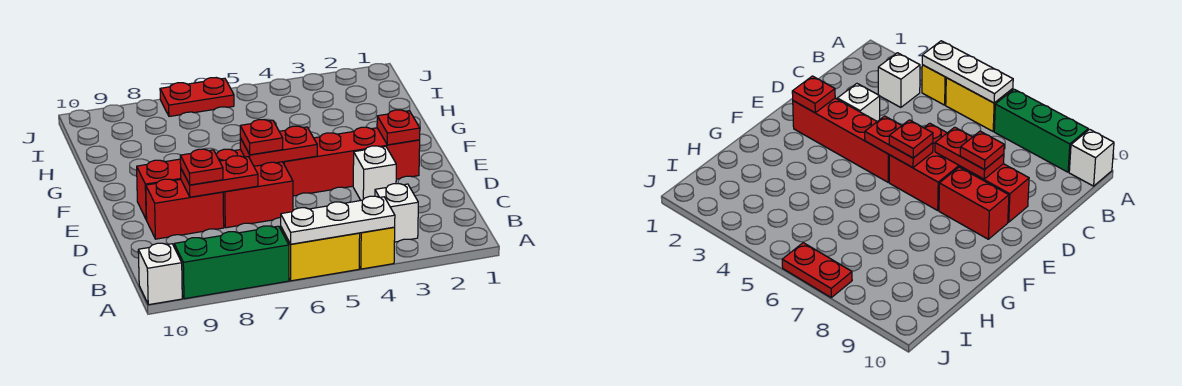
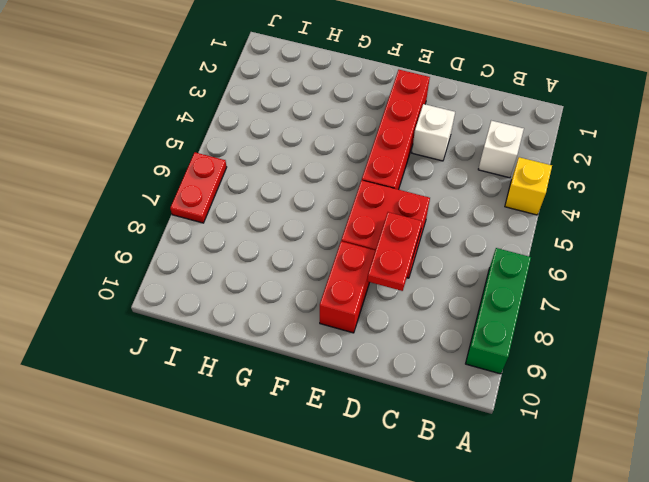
none -> yellow 1x2 brick [281,227,360,281]
none -> white 1x1 brick [138,243,182,305]
none -> red 1x2 brick [146,179,224,239]

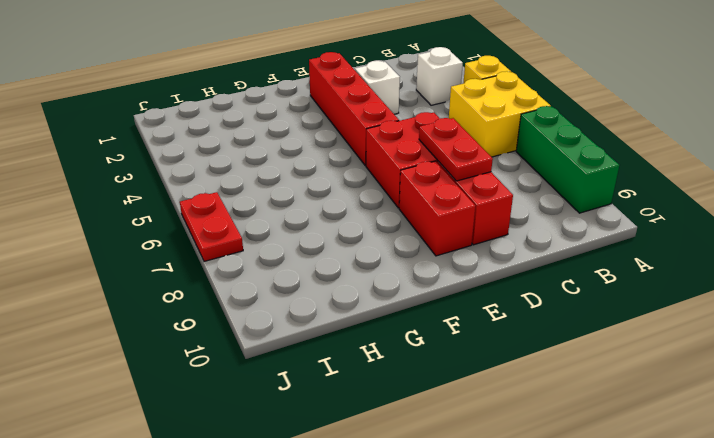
yellow 2x2 brick [449,71,551,157] -> yellow 1x2 brick [281,227,360,281]
none -> white 1x1 brick [138,243,182,305]
none -> white 1x3 plate [281,196,395,244]
none -> red 1x1 plate [377,110,420,145]

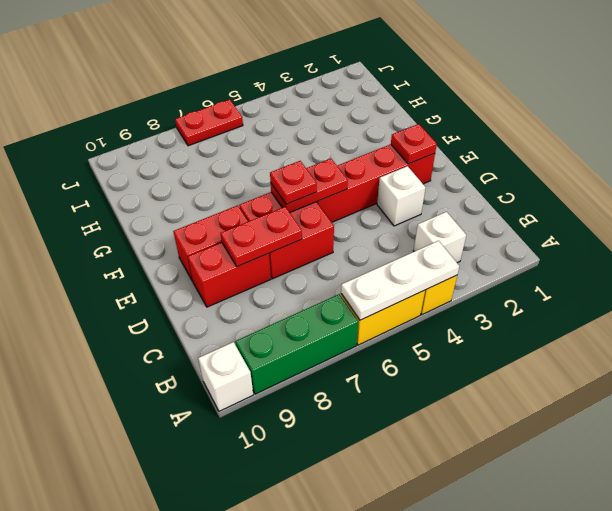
none -> red 1x1 plate [180,149,223,185]

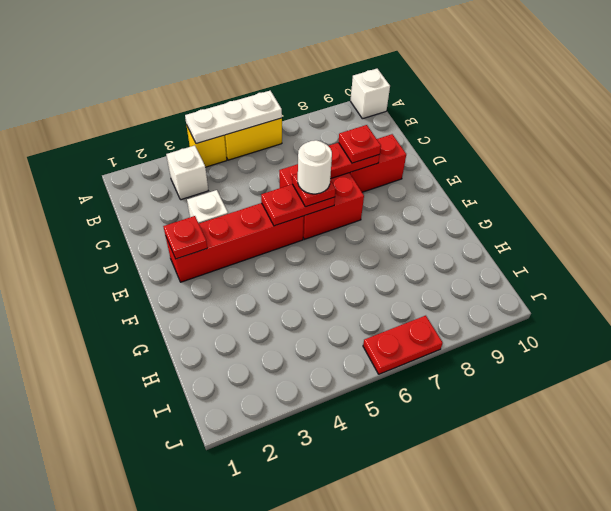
white 1x1 round brick [298,140,332,194] -> none
none -> green 1x3 brick [174,226,289,299]
none -> red 1x2 brick [137,159,181,220]

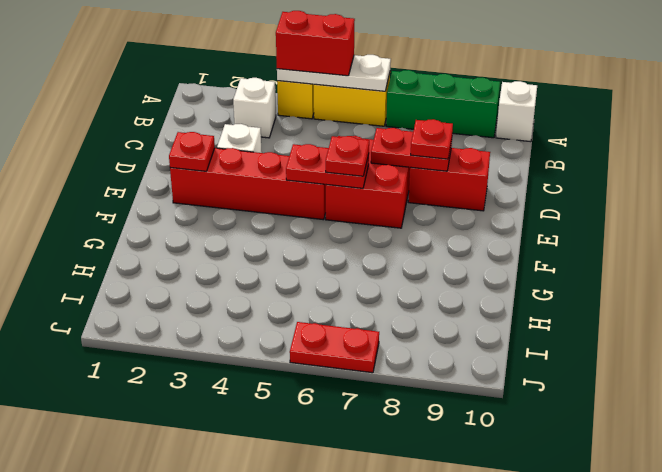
red 1x2 brick [276,11,355,76] -> red 1x2 brick moved to [137,159,181,220]

